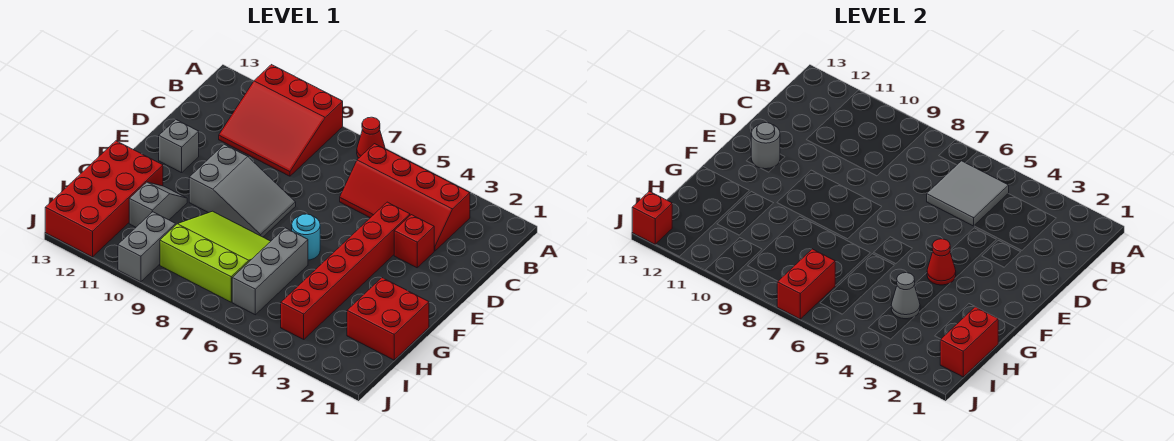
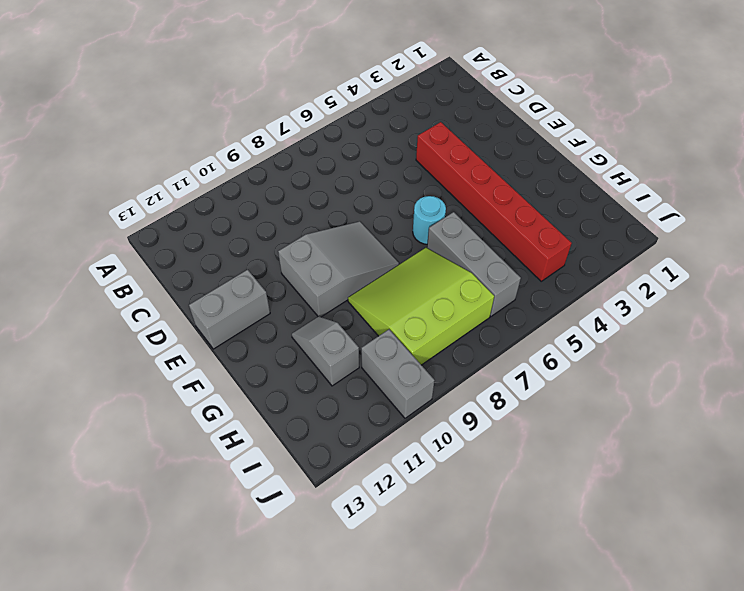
grey 1x2 brick [189,270,270,349] -> grey 1x1 brick [159,120,199,173]
none -> red 1x1 cone [357,117,385,158]
none -> red 3x3 slope [219,65,343,176]
none -> red 2x4 slope [340,144,470,251]

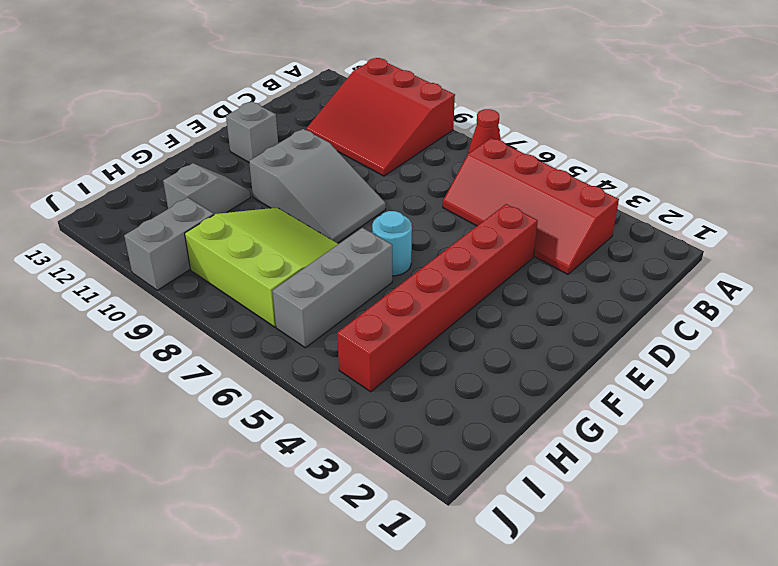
none -> red 1x1 brick [394,215,434,268]
none -> red 2x2 brick [347,278,429,360]
none -> red 2x4 brick [45,141,163,257]

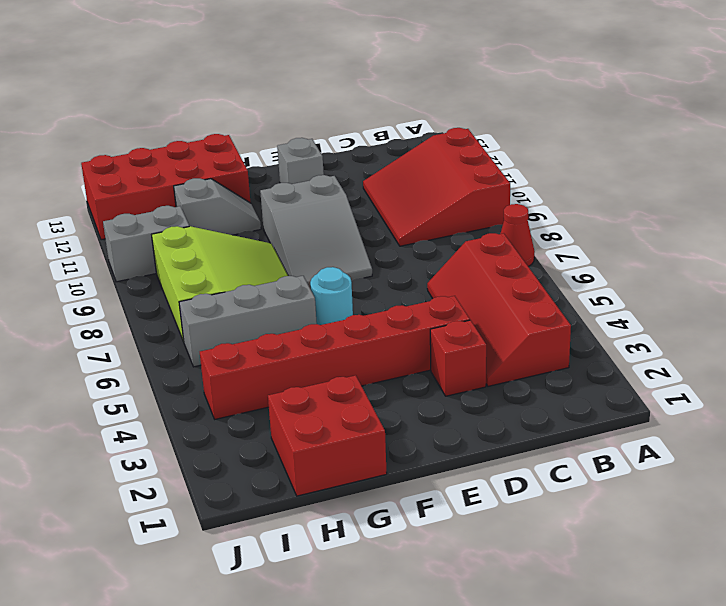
none -> grey 2x2 tile [927,161,1009,226]
none -> grey 1x1 round brick [751,123,780,169]
none -> red 1x1 cone [927,239,956,285]

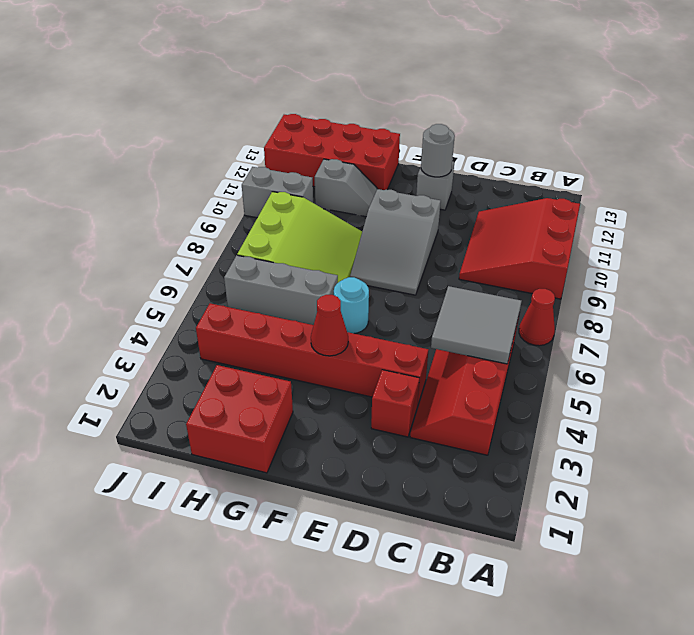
none -> red 1x2 brick [940,307,998,377]
none -> grey 1x1 cone [891,273,920,319]
none -> red 1x2 brick [777,249,835,319]

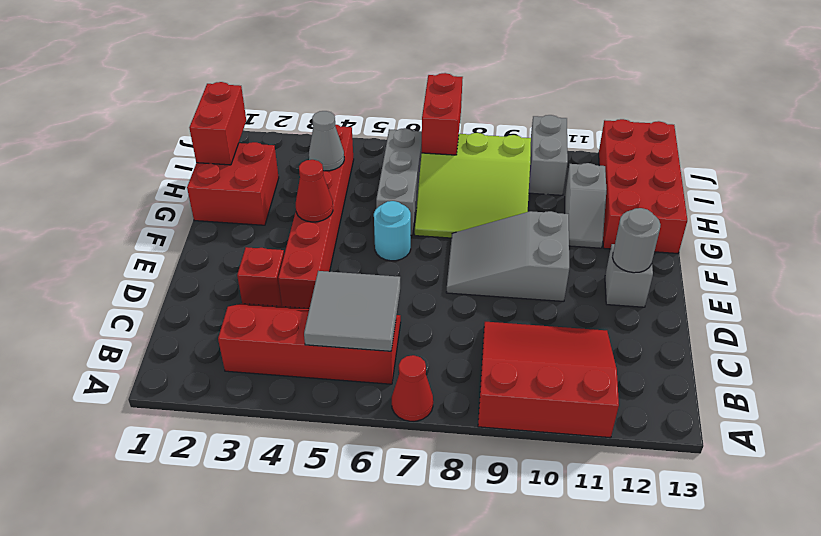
none -> red 1x1 brick [632,191,672,244]

